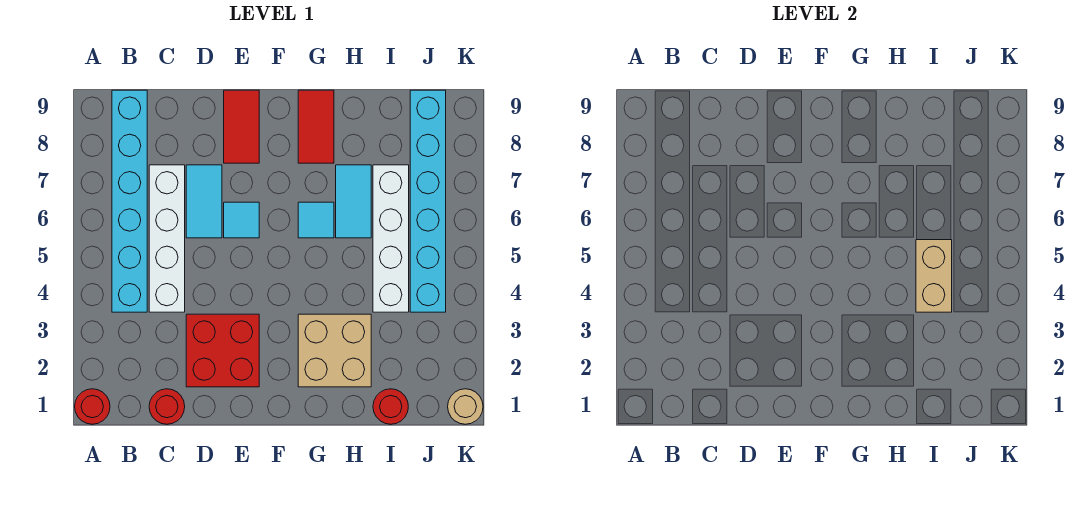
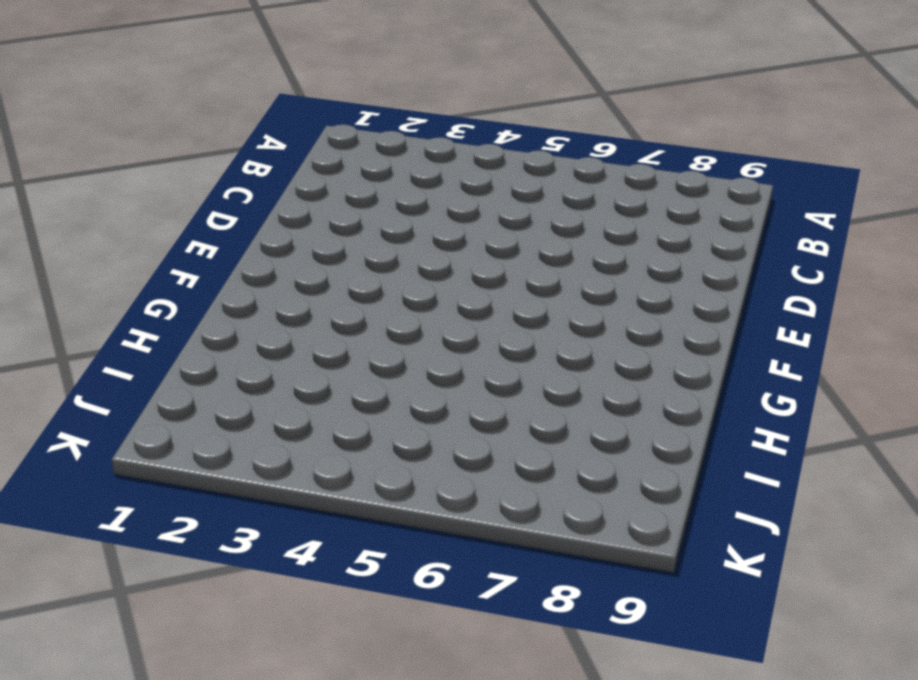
none -> red 1x1 round brick [75,389,110,424]
none -> cyan 1x6 brick [112,90,147,312]
none -> red 1x1 round brick [149,389,185,424]

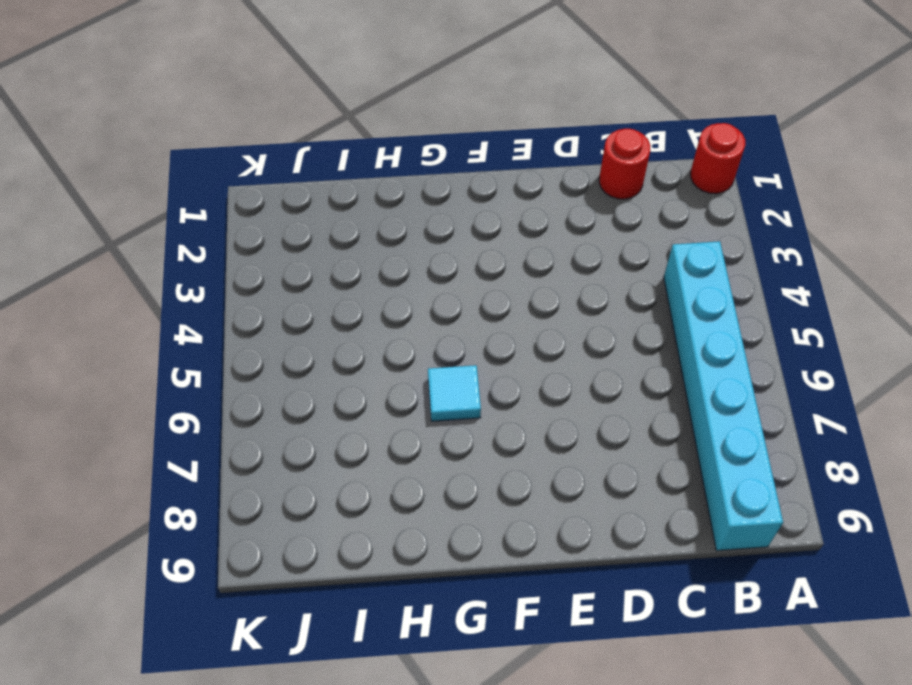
none -> white 1x4 brick [149,165,185,312]
none -> red 2x2 brick [186,314,259,387]
none -> cyan 1x2 tile [186,165,222,238]

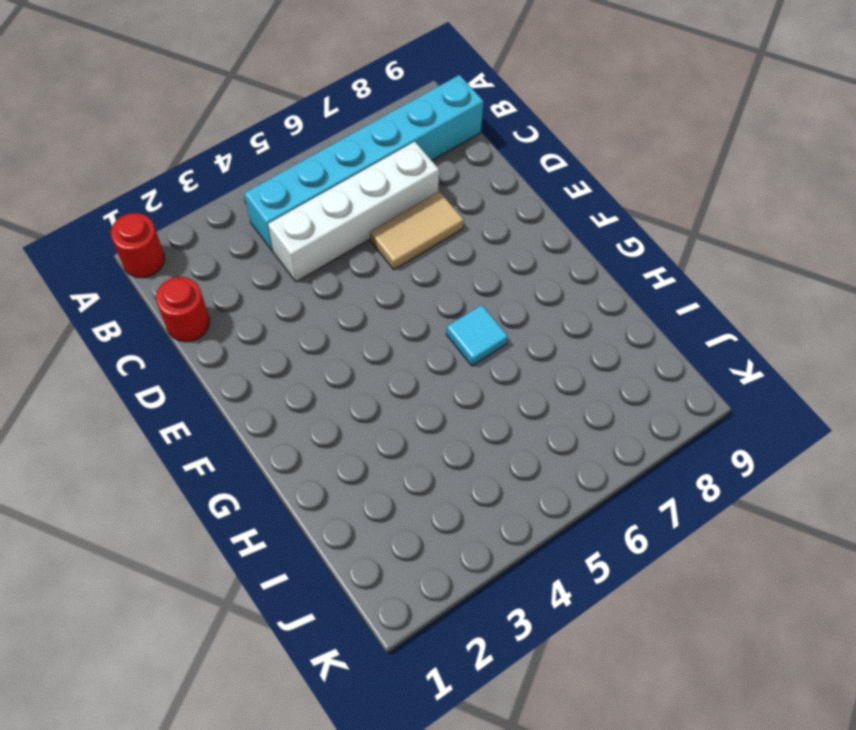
tan 1x2 tile [370,191,464,269] -> cyan 1x2 tile [186,165,222,238]
none -> red 2x2 brick [186,314,259,387]
none -> cyan 1x1 tile [224,202,259,238]
none -> red 1x2 tile [224,90,259,163]

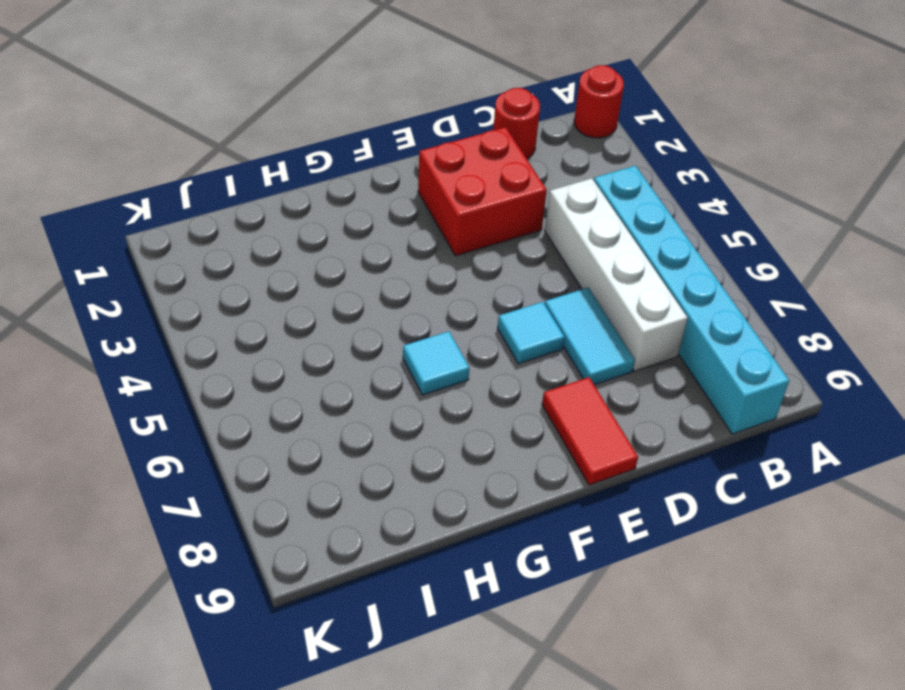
none -> tan 2x2 brick [298,314,371,387]
none -> red 1x2 tile [298,90,334,163]
none -> cyan 1x2 tile [336,165,371,238]

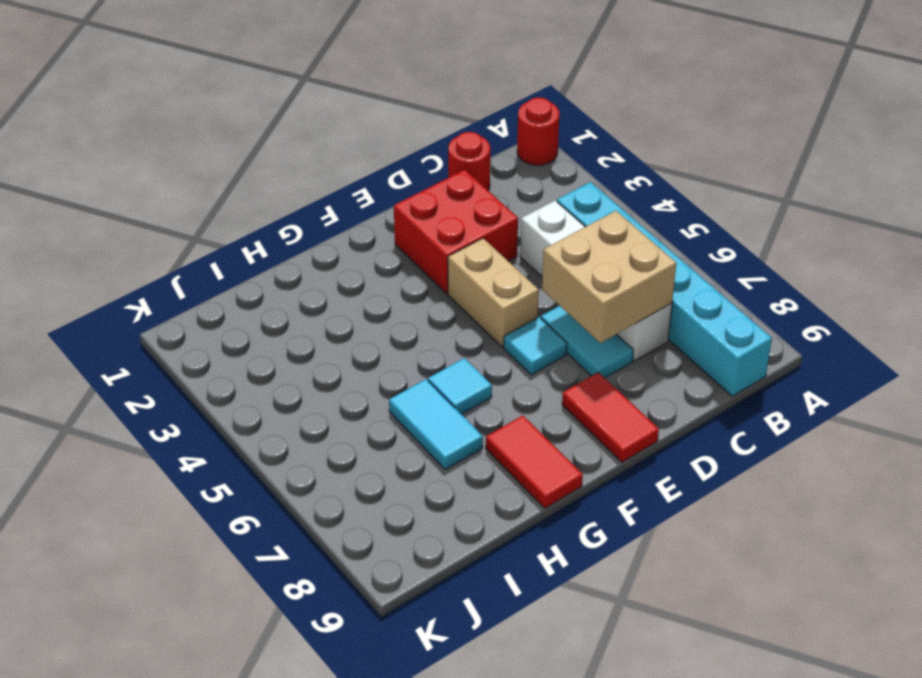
tan 2x2 brick [542,211,676,343] -> tan 2x2 brick moved to [298,314,371,387]
tan 1x2 brick [448,238,539,347] -> tan 1x2 brick moved to [916,240,952,312]
none -> red 1x1 round brick [373,389,408,424]
none -> white 1x4 brick [373,165,409,312]
none -> cyan 1x6 brick [410,90,446,312]

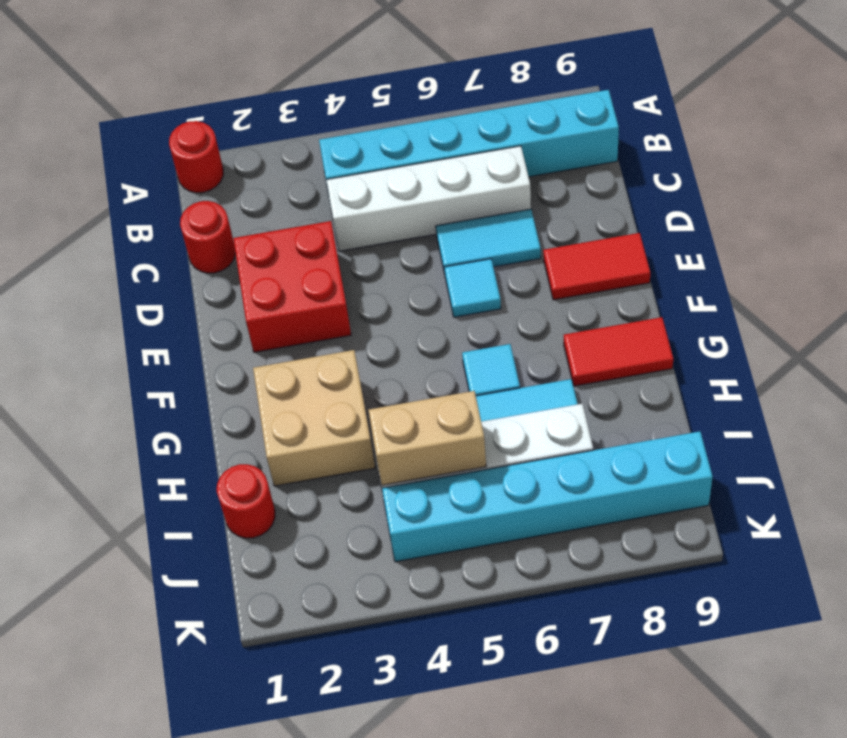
none -> tan 1x1 round brick [448,389,483,424]

